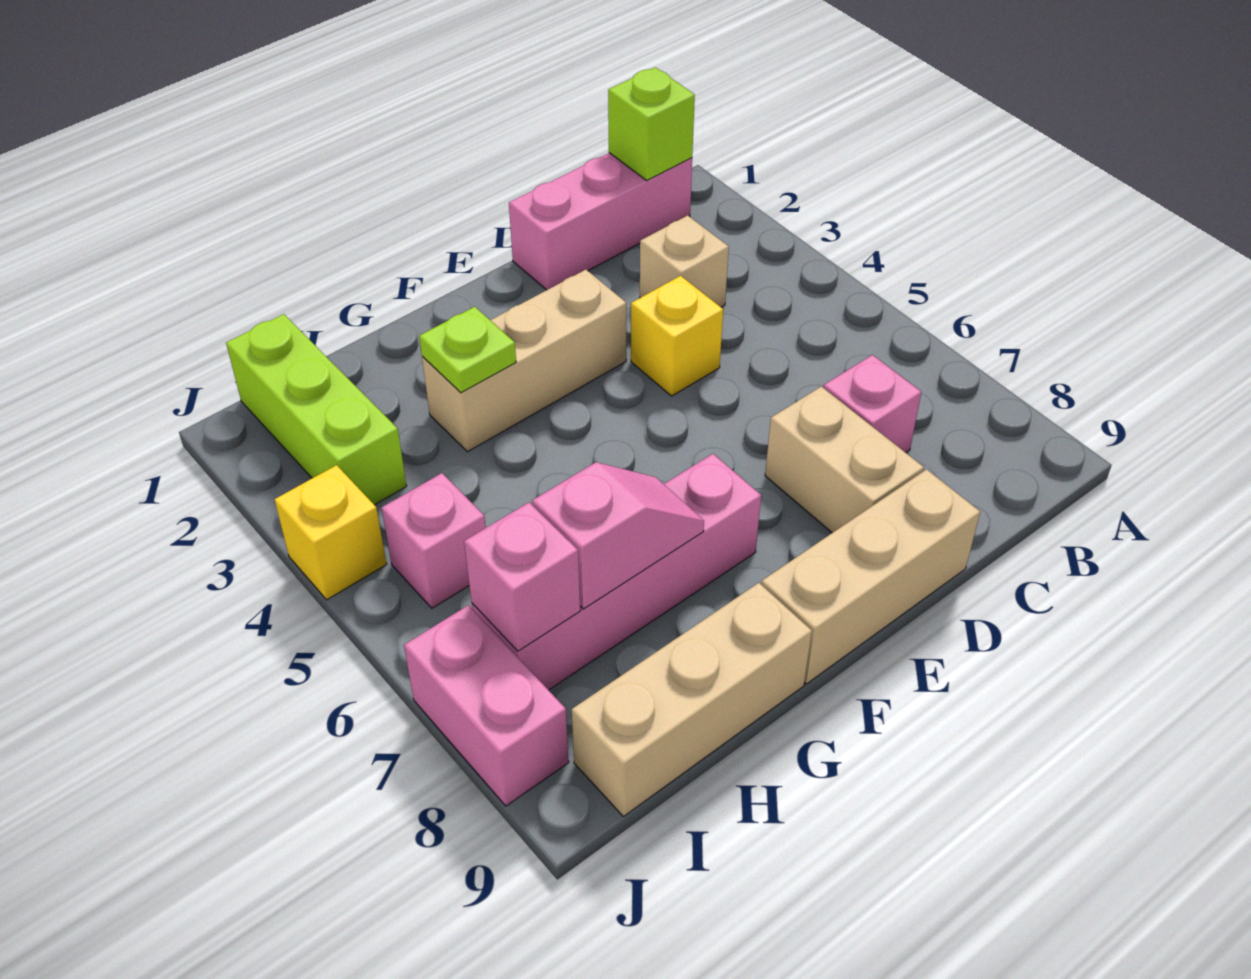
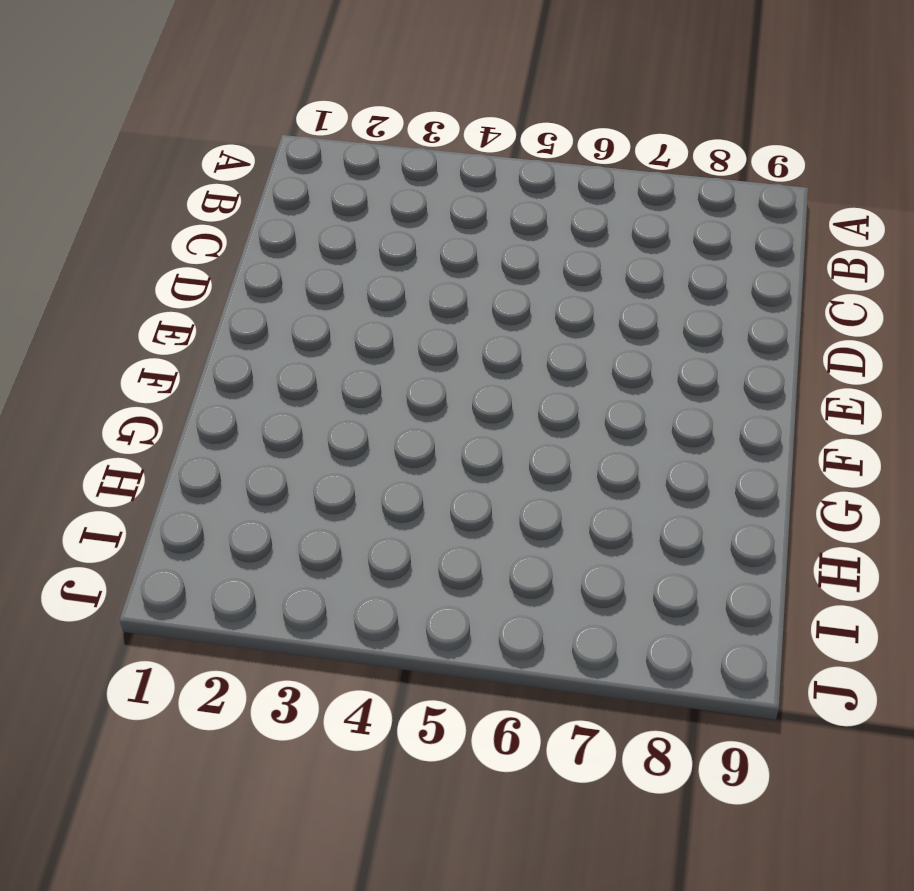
none -> pink 1x3 brick [509,153,692,290]
none -> tan 1x1 brick [640,215,729,307]
none -> pink 1x1 brick [823,355,921,453]

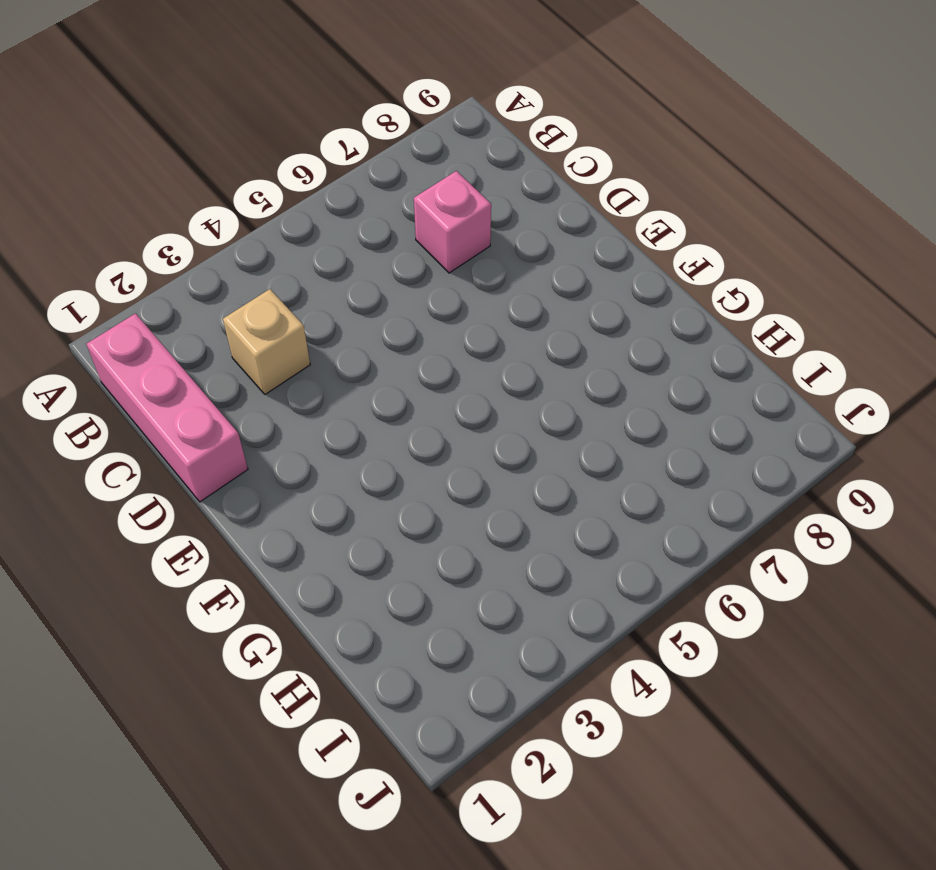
none -> yellow 1x1 brick [631,276,723,396]
none -> tan 1x2 brick [765,386,924,533]
none -> tan 1x3 brick [761,469,980,684]

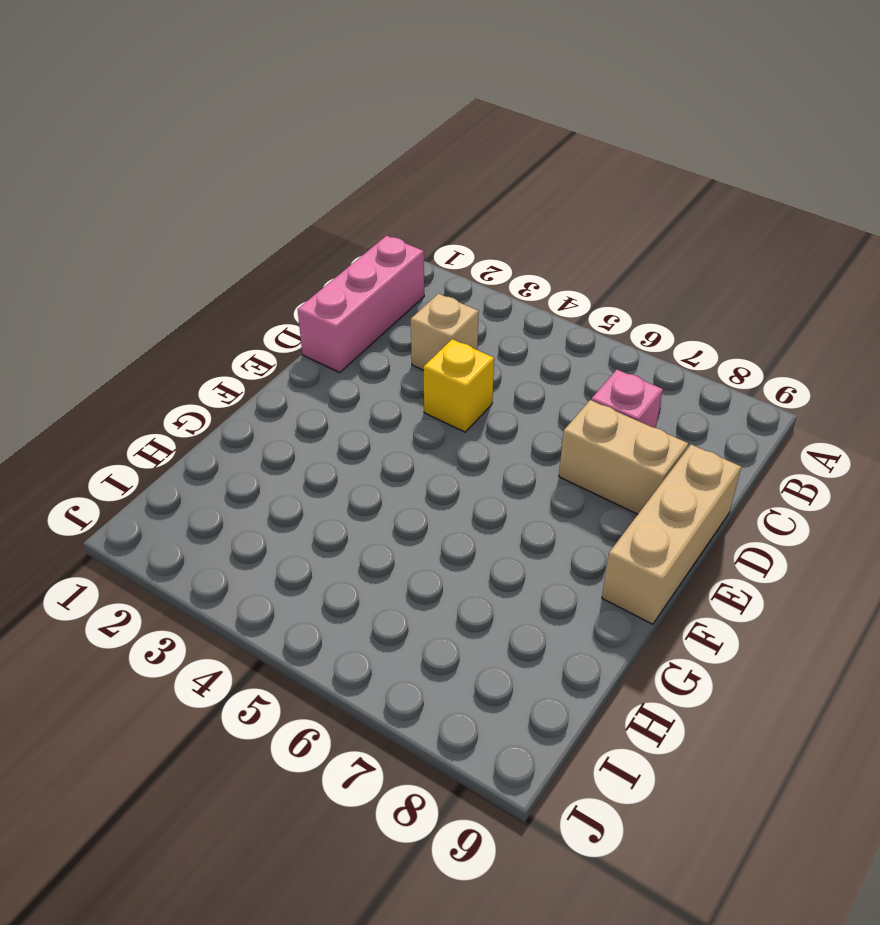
none -> tan 1x3 brick [422,270,626,452]
none -> pink 1x4 brick [472,454,761,690]
none -> tan 1x3 brick [572,583,812,816]

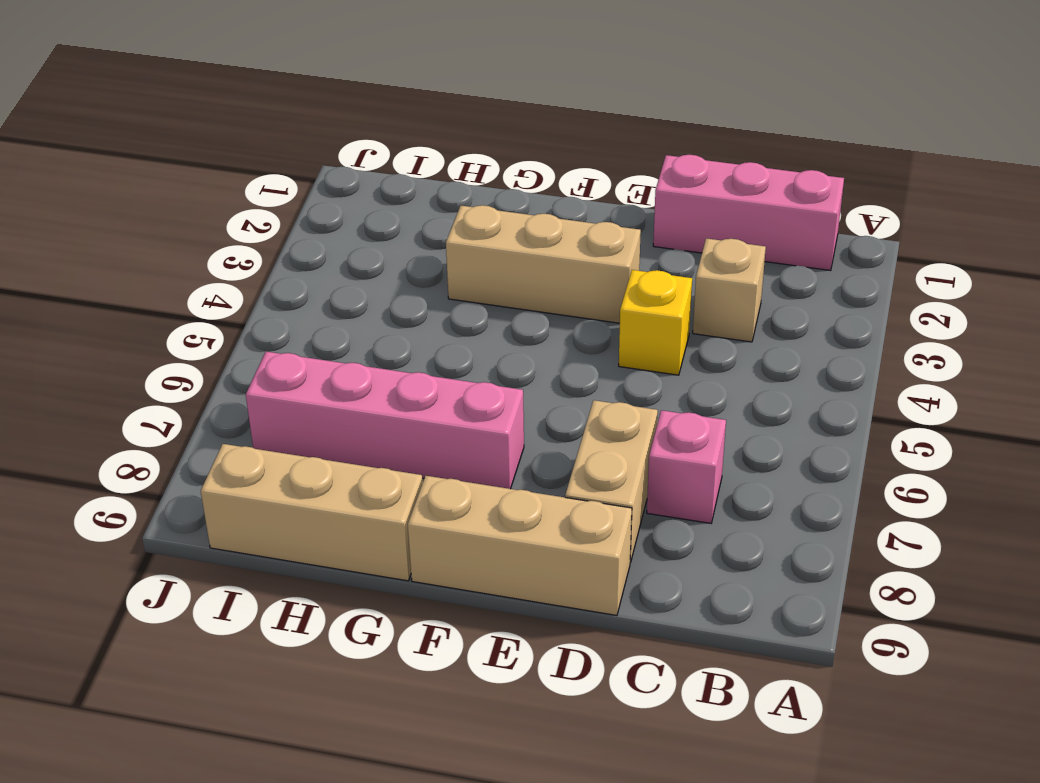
none -> lime 1x3 brick [226,314,407,505]
none -> pink 1x1 brick [382,473,486,608]
none -> yellow 1x1 brick [275,465,387,600]

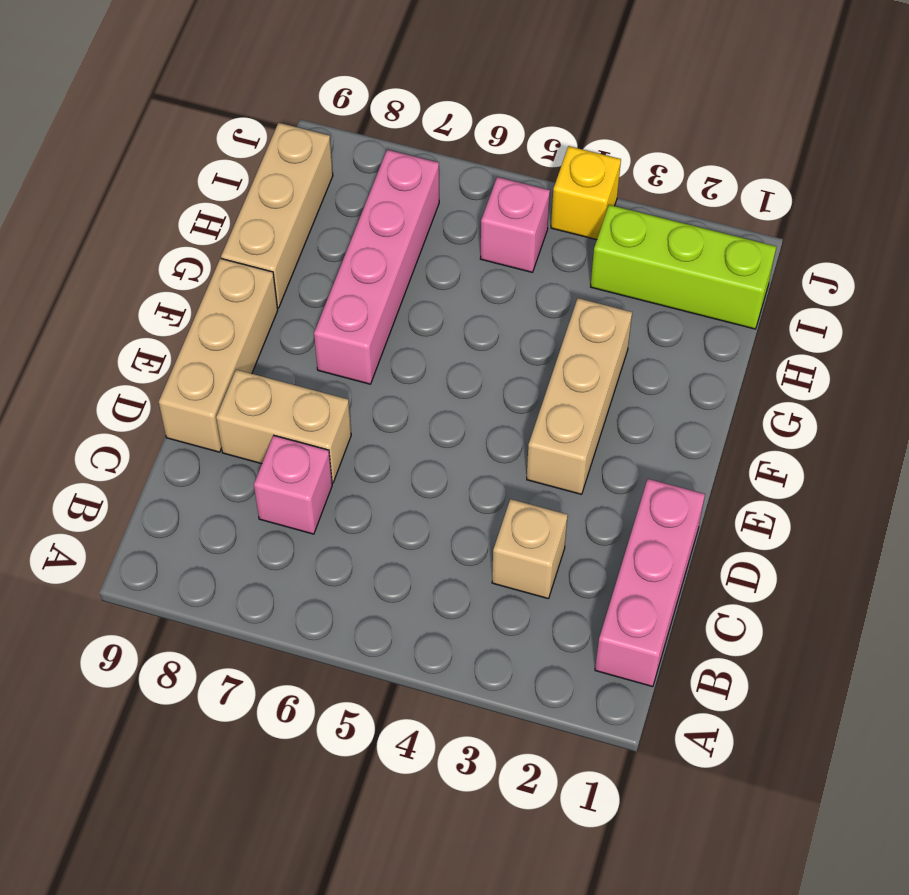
none -> yellow 1x1 brick [631,276,723,396]
none -> pink 1x2 brick [404,605,569,806]
none -> lime 1x1 brick [608,67,695,180]

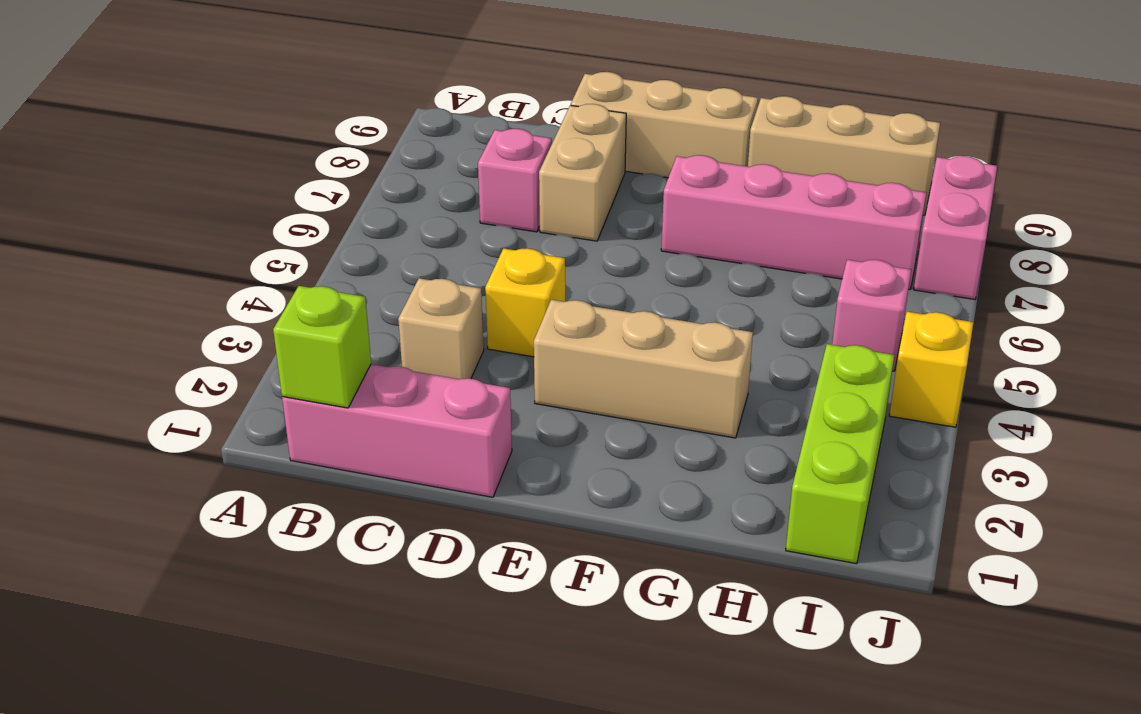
none -> lime 1x1 plate [419,307,516,393]
none -> pink 1x2 slope [532,462,704,609]
none -> pink 1x1 brick [464,502,580,651]

